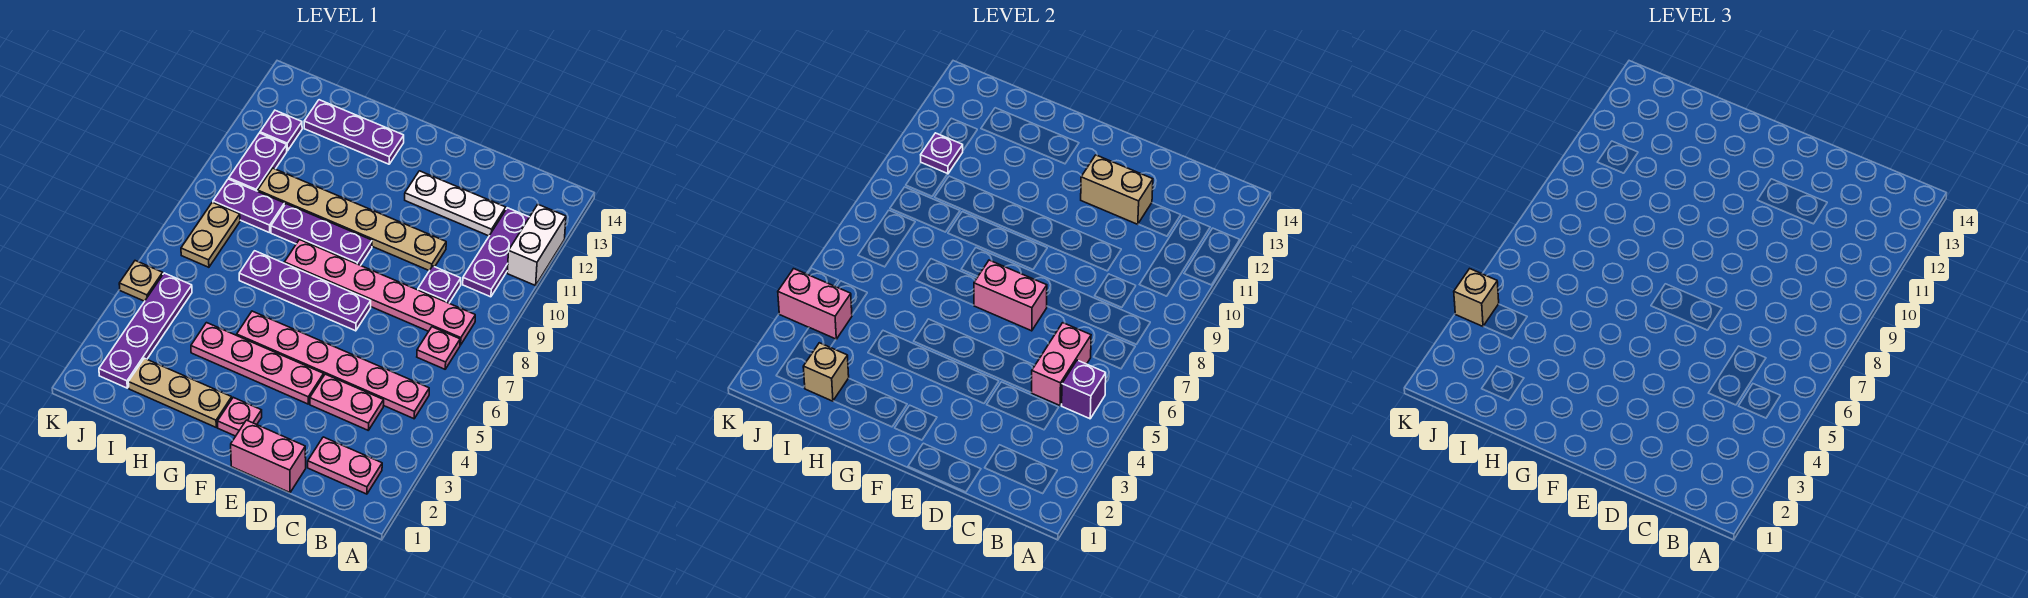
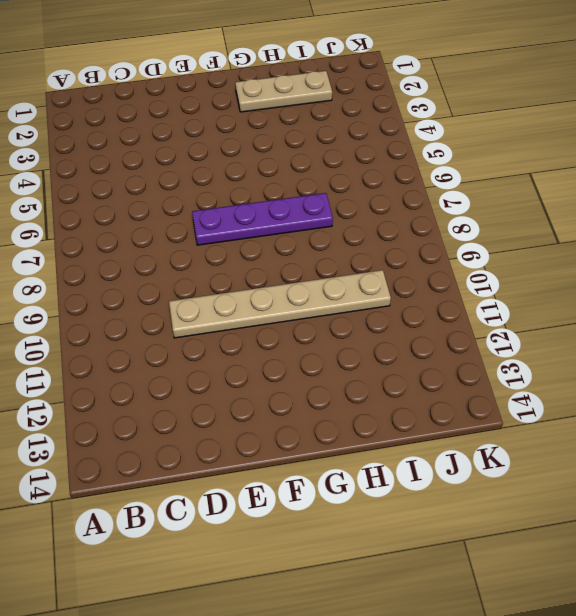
none -> white 1x2 brick [507,204,566,286]
none -> pink 1x2 plate [308,437,382,494]
none -> pink 1x6 plate [237,311,429,419]
none -> pink 1x1 plate [417,327,460,369]

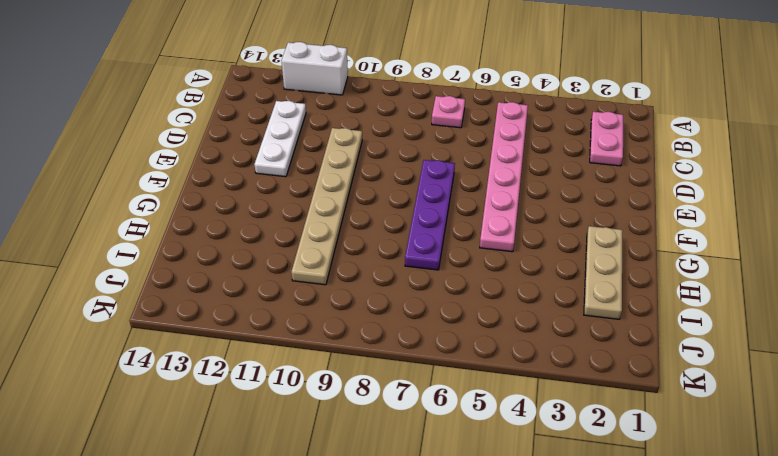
none -> pink 1x6 plate [284,240,475,345]
none -> purple 1x3 plate [463,208,529,297]
none -> pink 1x2 plate [310,374,384,430]
none -> purple 1x1 plate [418,266,461,303]

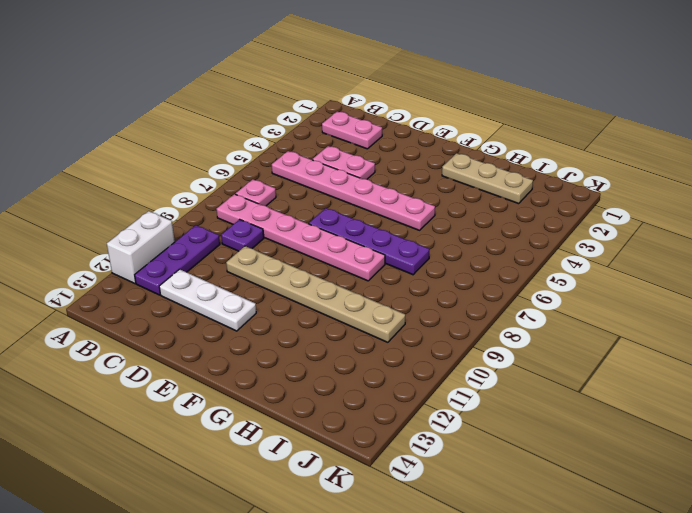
none -> pink 1x2 brick [231,420,306,493]
none -> pink 1x4 plate [191,323,324,404]
none -> pink 1x1 plate [218,397,262,436]
none -> purple 1x3 plate [271,204,372,265]

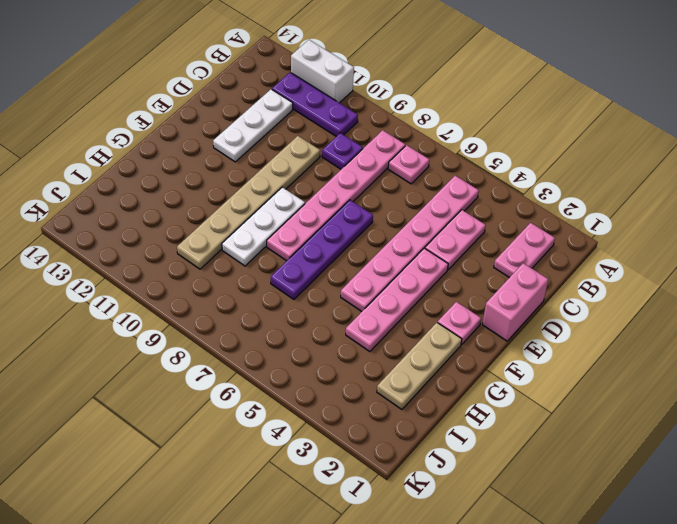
white 1x3 plate [222,187,305,266] -> purple 1x3 plate [271,204,372,265]
none -> purple 1x3 plate [304,100,404,164]
none -> purple 1x2 plate [213,179,285,233]
none -> purple 1x4 plate [99,273,192,388]
none -> tan 1x2 plate [181,202,240,267]

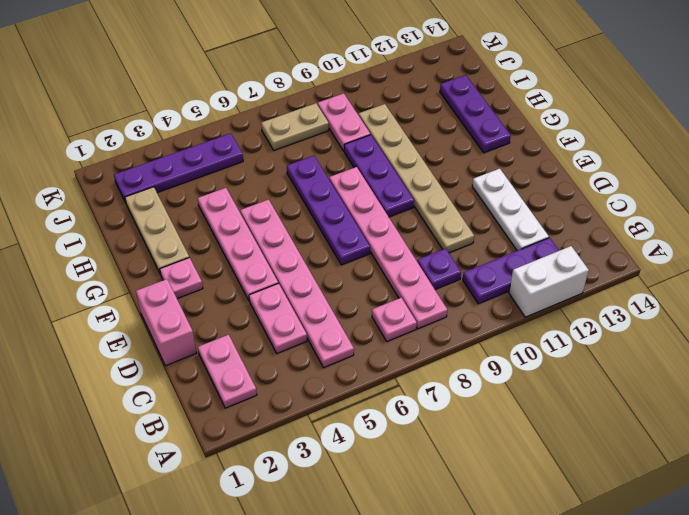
pink 1x2 plate [318,93,370,151] -> purple 1x2 plate [213,179,285,233]
none -> purple 1x2 plate [229,133,287,191]
none -> purple 1x1 plate [260,110,302,151]
none -> tan 1x1 plate [119,261,163,301]
none -> purple 1x1 brick [1062,360,1106,419]

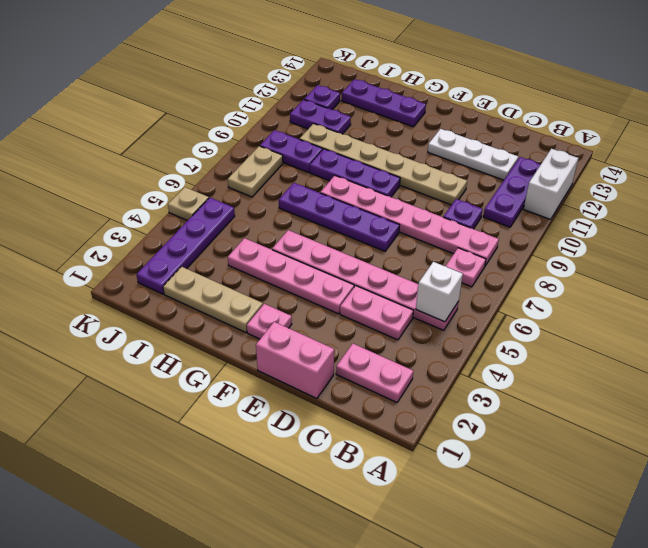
white 1x1 brick [416,262,463,322] -> purple 1x1 brick [1062,360,1106,419]
purple 1x2 plate [290,100,351,134] -> purple 1x2 plate turned to [229,133,287,191]
none -> pink 1x2 brick [1032,323,1091,406]
none -> tan 1x2 brick [1081,155,1153,224]
none -> pink 1x2 brick [974,260,1047,331]
none -> tan 1x1 brick [803,343,849,401]

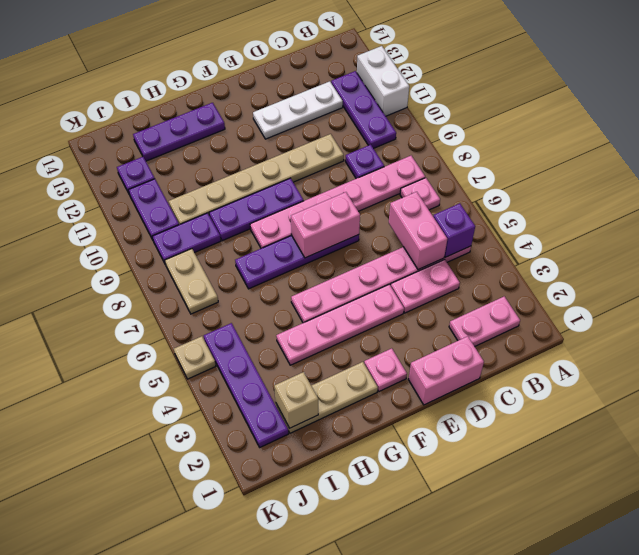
none -> tan 1x2 brick [1081,155,1153,224]
none -> pink 1x2 brick [778,269,852,339]
none -> purple 1x1 plate [921,133,963,174]
none -> tan 1x1 brick [1454,269,1499,326]

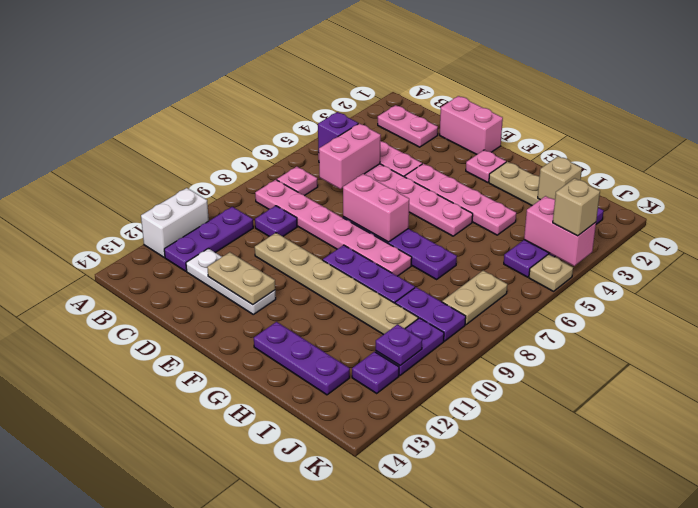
tan 1x2 plate [207,252,275,305] -> tan 1x2 brick [1081,155,1153,224]

